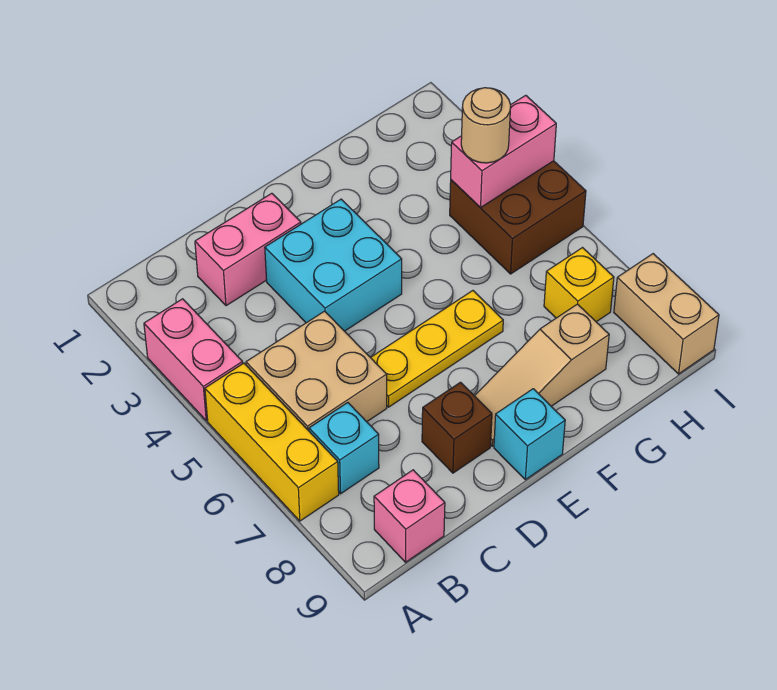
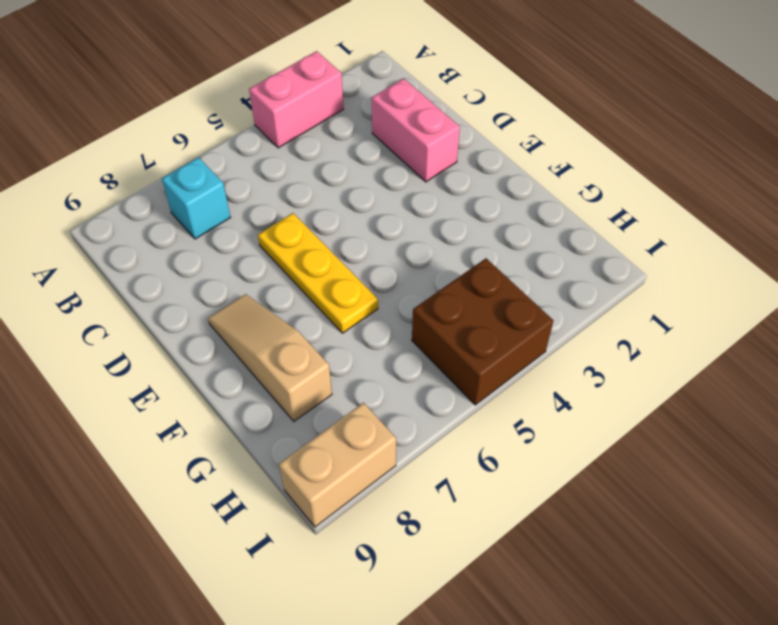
none -> yellow 1x3 brick [205,363,339,521]
none -> tan 2x2 brick [246,311,387,431]
none -> pink 1x1 brick [374,470,445,562]

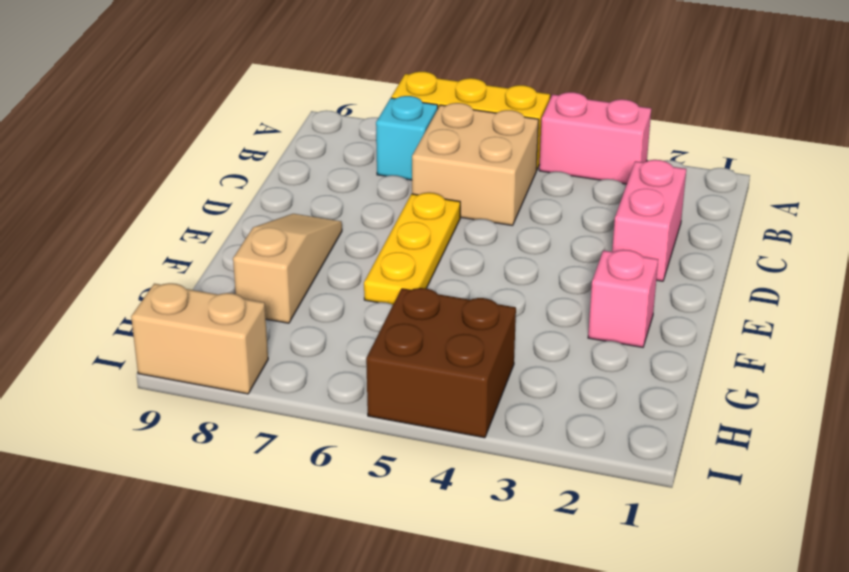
pink 1x1 brick [588,250,658,347] -> pink 1x1 brick moved to [374,470,445,562]
none -> cyan 2x2 brick [265,199,402,331]
none -> brown 1x1 brick [422,382,492,473]
none -> cyan 1x1 brick [494,389,565,480]

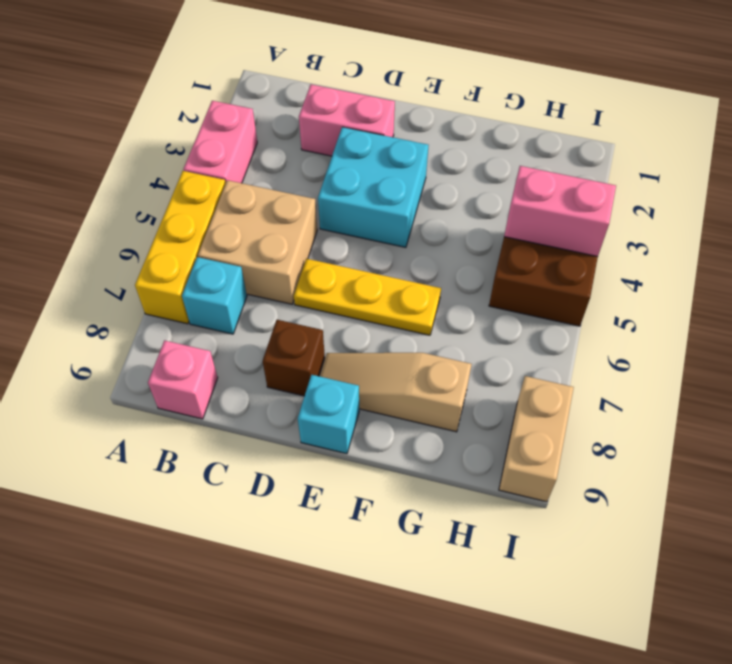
none -> yellow 1x1 brick [544,248,614,322]
none -> tan 1x1 round brick [461,88,511,163]

